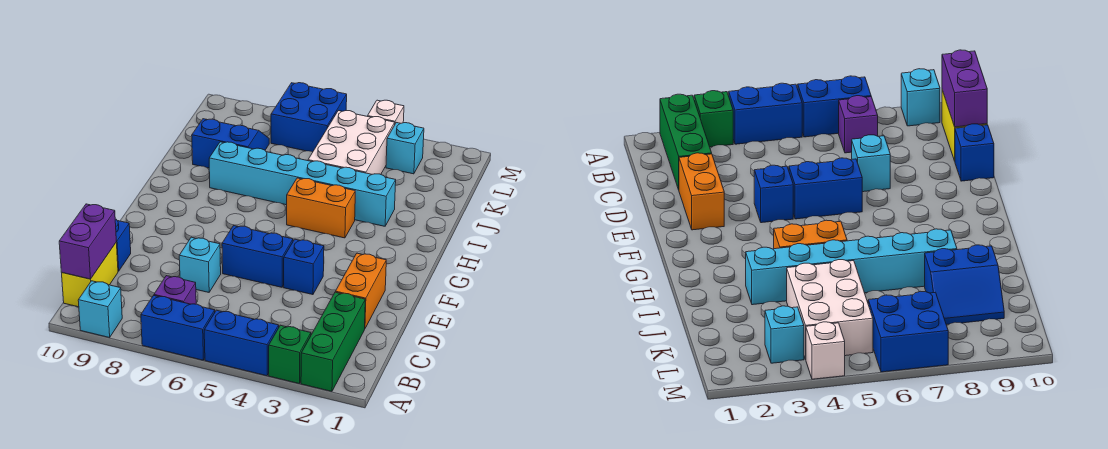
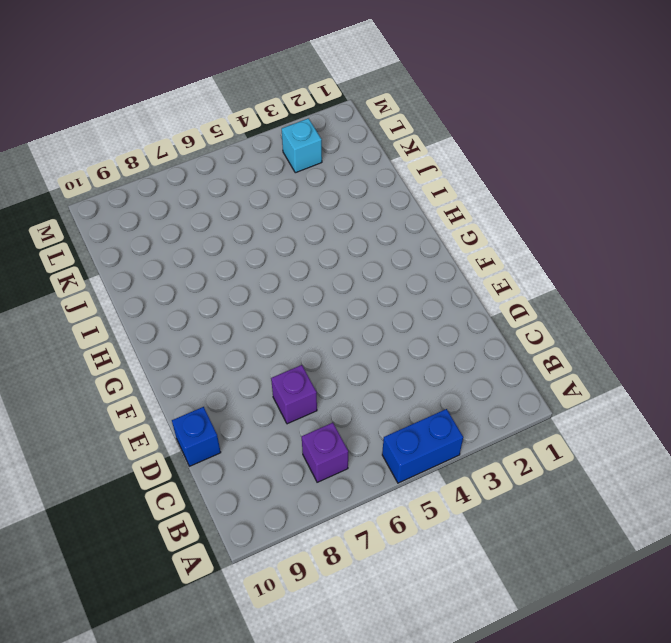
purple 1x1 brick [271,365,317,424] -> cyan 1x1 brick [179,237,221,292]
none -> green 1x3 brick [301,292,365,391]
none -> green 1x1 brick [269,325,311,384]
none -> blue 1x2 brick [141,296,215,360]

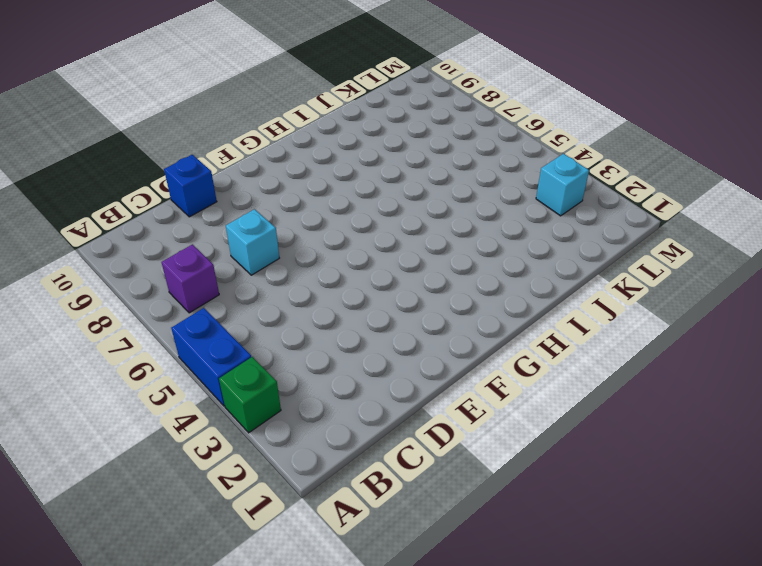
none -> green 1x3 brick [301,292,365,391]
none -> blue 1x2 brick [141,296,215,360]
none -> cyan 1x1 brick [78,281,122,338]

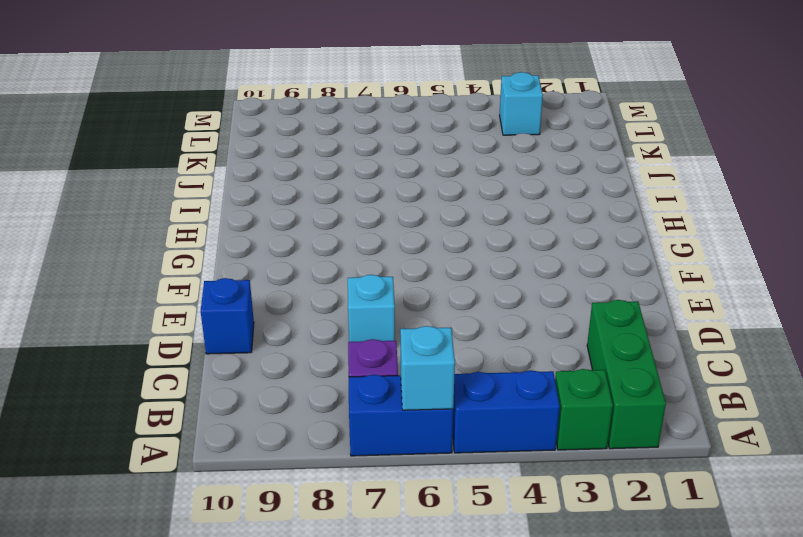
cyan 1x1 brick [400,326,455,410] -> cyan 1x1 brick moved to [78,281,122,338]
none -> yellow 1x2 brick [62,242,118,307]
none -> orange 1x2 brick [335,253,386,328]
none -> blue 1x1 brick [284,239,324,295]

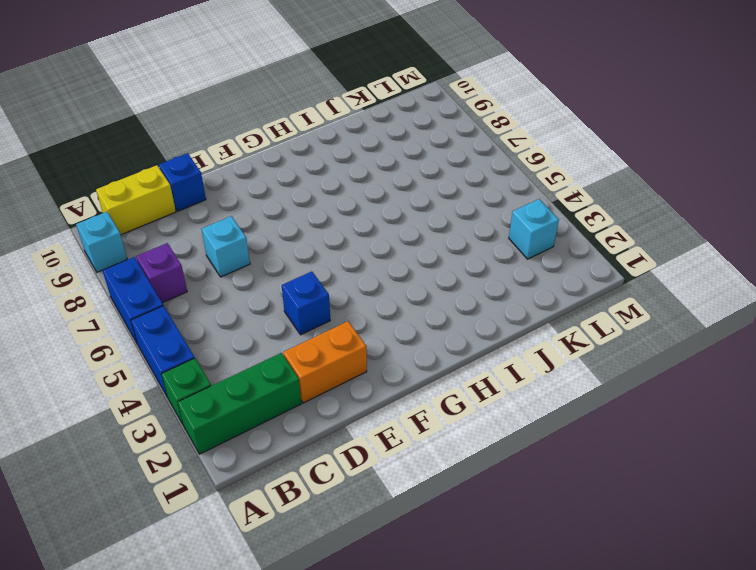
none -> blue 1x2 brick [222,226,293,287]
none -> orange 1x2 brick [287,178,355,238]
none -> cyan 1x6 brick [209,142,396,226]

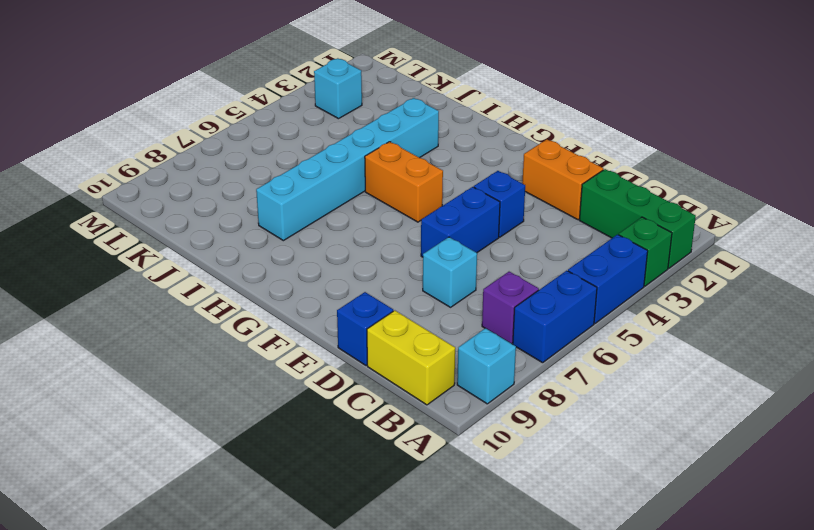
orange 1x2 brick [365,142,443,222] -> orange 1x2 brick turned to [287,178,355,238]
none -> white 2x3 brick [308,111,395,174]
none -> blue 2x2 slope [192,119,269,168]
none -> blue 2x2 brick [271,83,347,152]

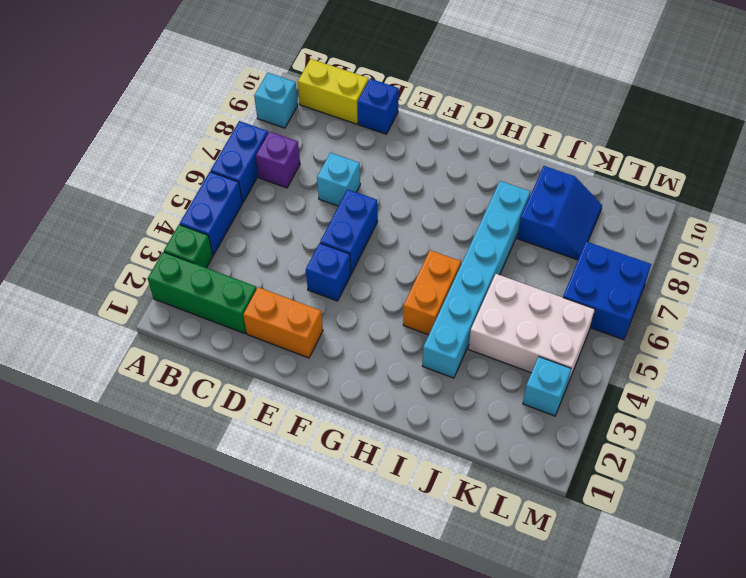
none -> white 1x1 brick [368,100,404,124]
none -> purple 1x2 brick [59,204,116,279]

